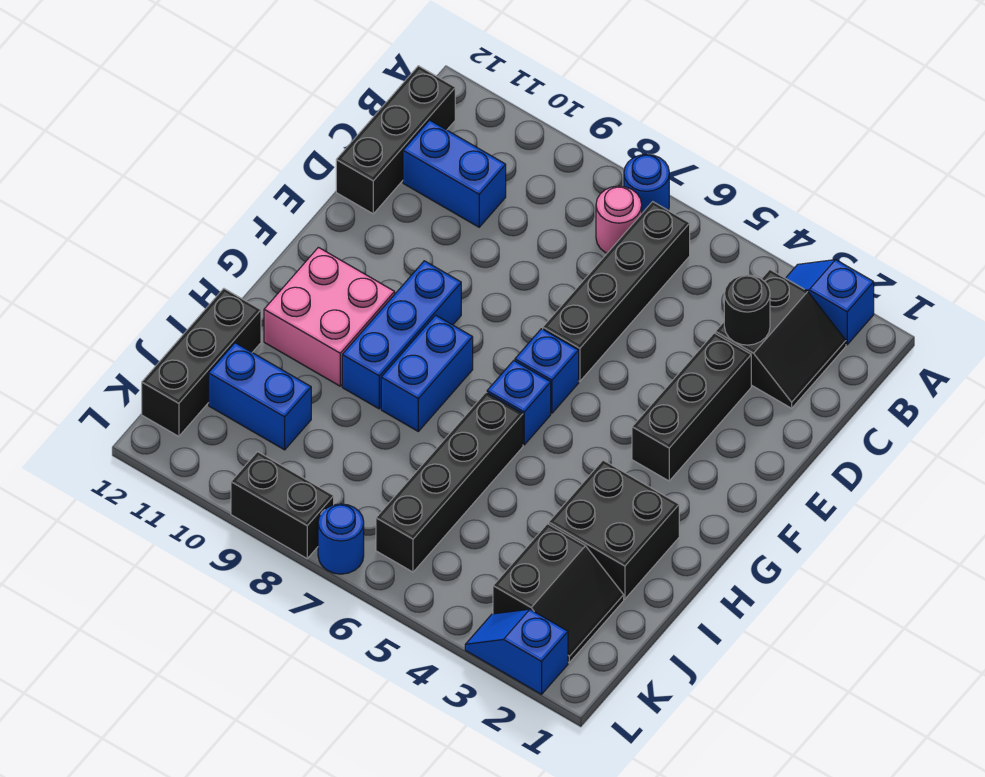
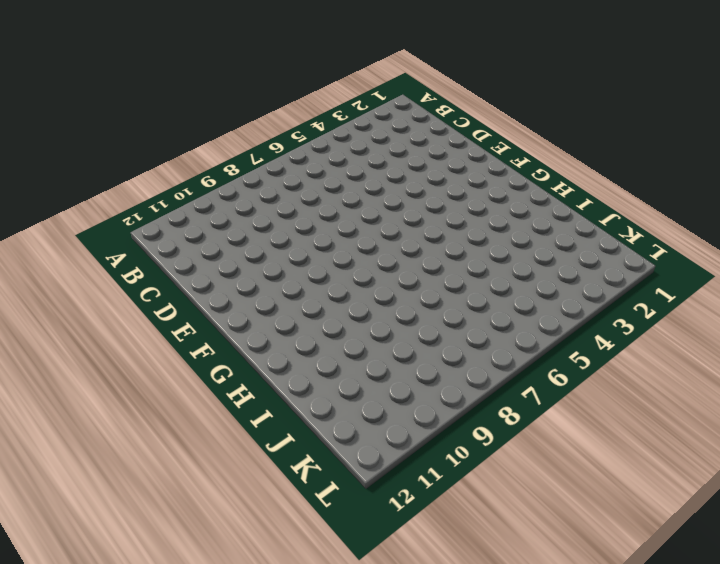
none -> blue 1x2 slope [786,260,874,345]
none -> blue 1x1 round brick [624,154,669,213]
none -> black 2x2 slope [715,270,846,408]

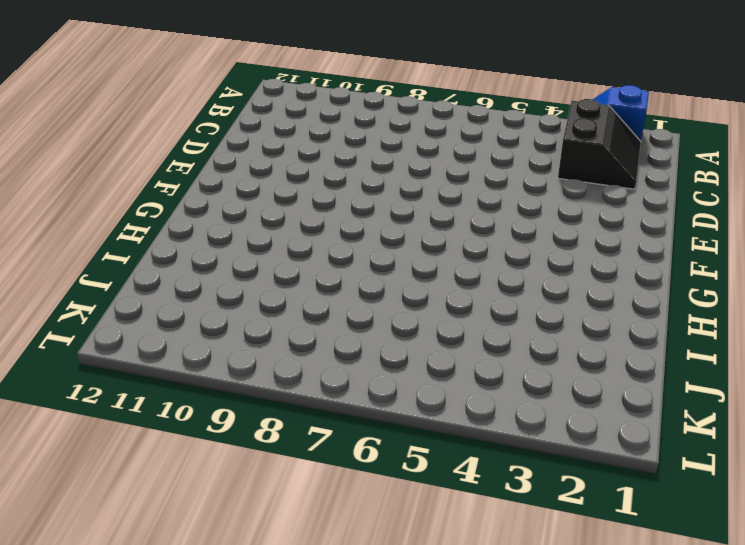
none -> blue 1x1 round brick [624,154,669,213]
none -> black 1x4 brick [543,202,690,381]
none -> pink 1x1 round brick [596,186,642,253]

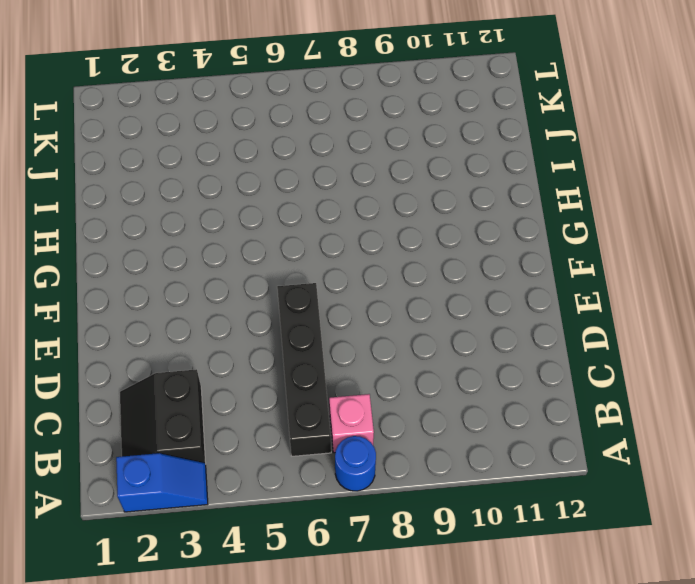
pink 1x1 brick [329,394,374,453] -> pink 1x1 round brick [596,186,642,253]
none -> black 1x3 brick [336,66,455,214]
none -> blue 1x2 brick [403,120,506,227]
none -> black 1x3 brick [632,333,751,481]

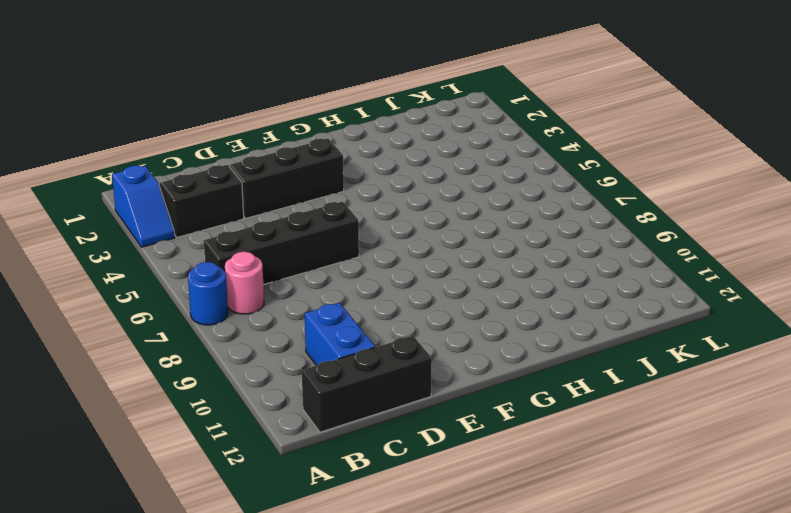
none -> blue 1x1 brick [515,329,579,413]
none -> blue 1x3 brick [342,261,461,409]
none -> blue 1x1 brick [487,361,551,445]

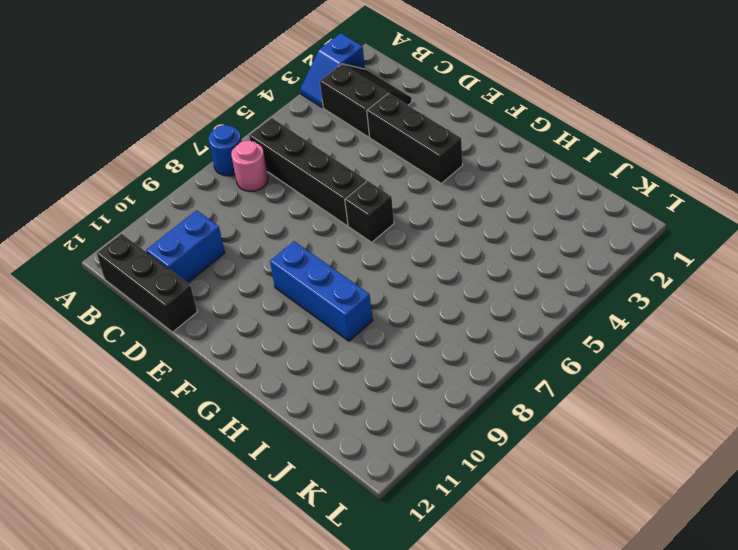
black 1x1 brick [345,181,394,242] -> blue 1x1 brick [515,329,579,413]
none -> blue 1x1 brick [487,361,551,445]
none -> blue 1x2 brick [381,315,473,431]
none -> pink 2x2 brick [264,247,395,386]

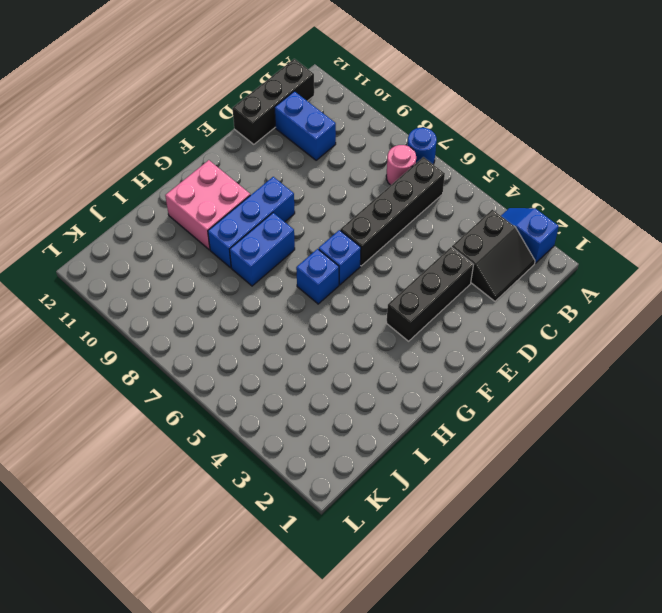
none -> black 2x2 brick [549,460,679,599]
none -> black 1x4 brick [376,392,523,572]
none -> black 1x3 brick [142,288,261,436]

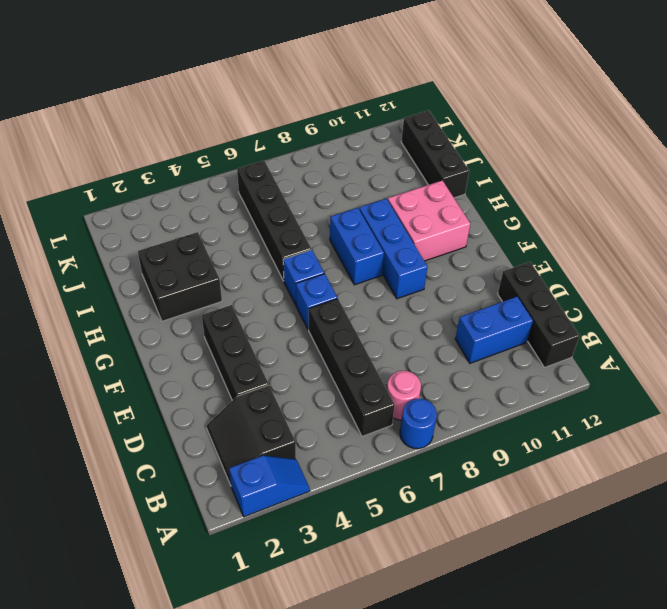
none -> black 2x2 slope [493,524,624,662]
none -> blue 1x2 brick [209,343,311,450]
none -> blue 1x2 slope [465,609,568,694]

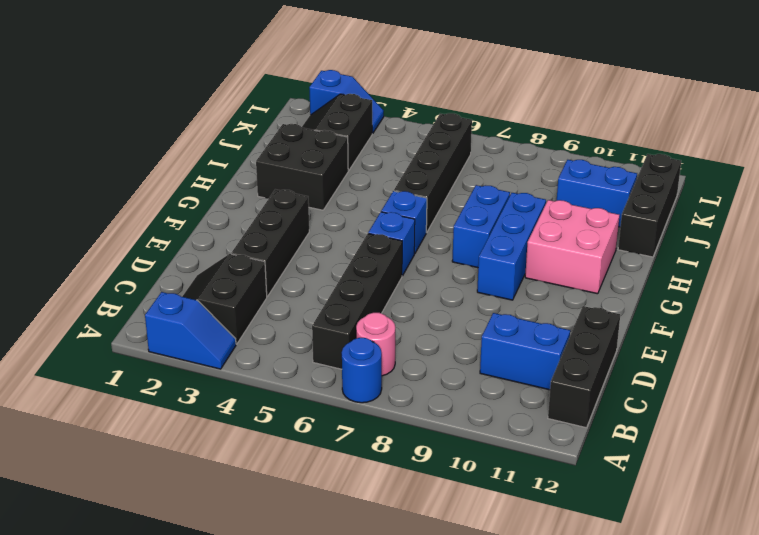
none -> blue 1x1 round brick [318,504,364,574]
none -> black 1x2 brick [231,452,334,559]
none -> black 1x1 round brick [724,275,770,345]

